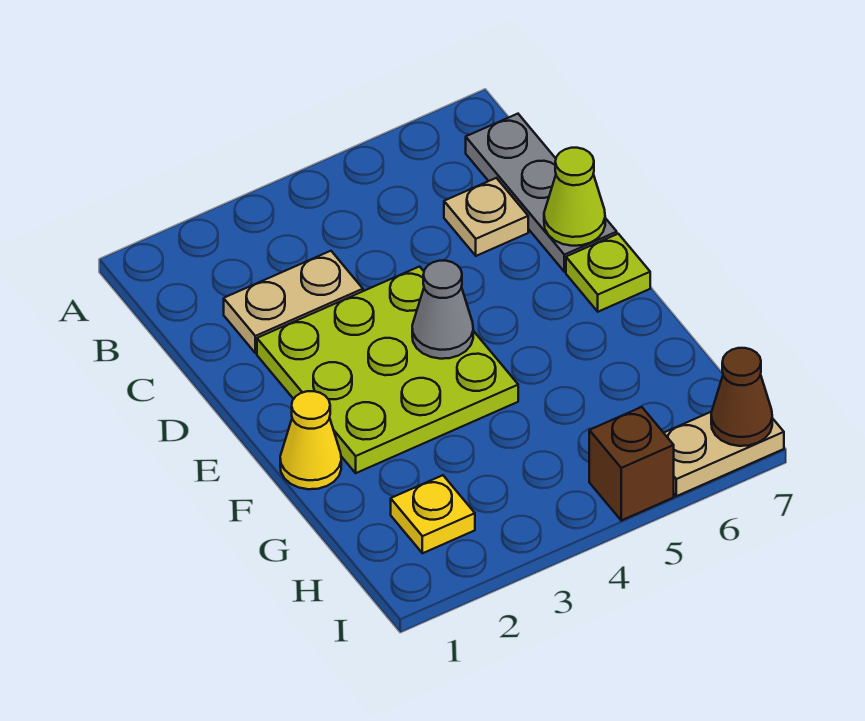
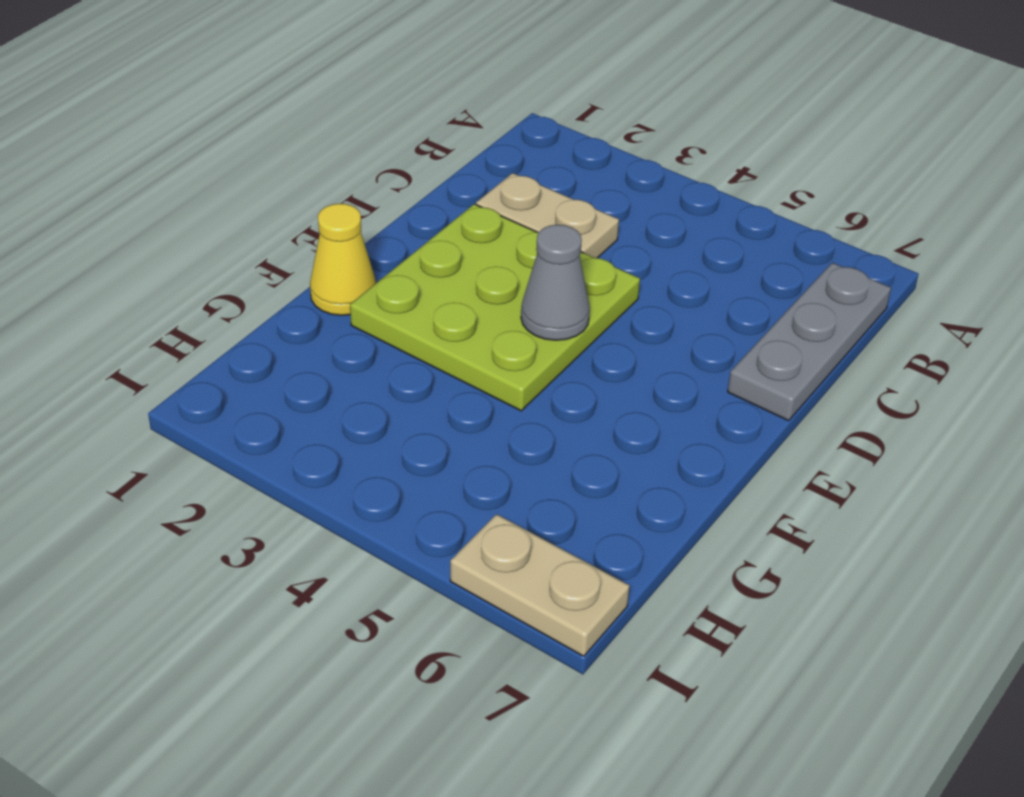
none -> tan 1x1 plate [444,178,528,256]
none -> lime 1x1 plate [566,234,650,312]
none -> yellow 1x1 plate [391,475,475,553]

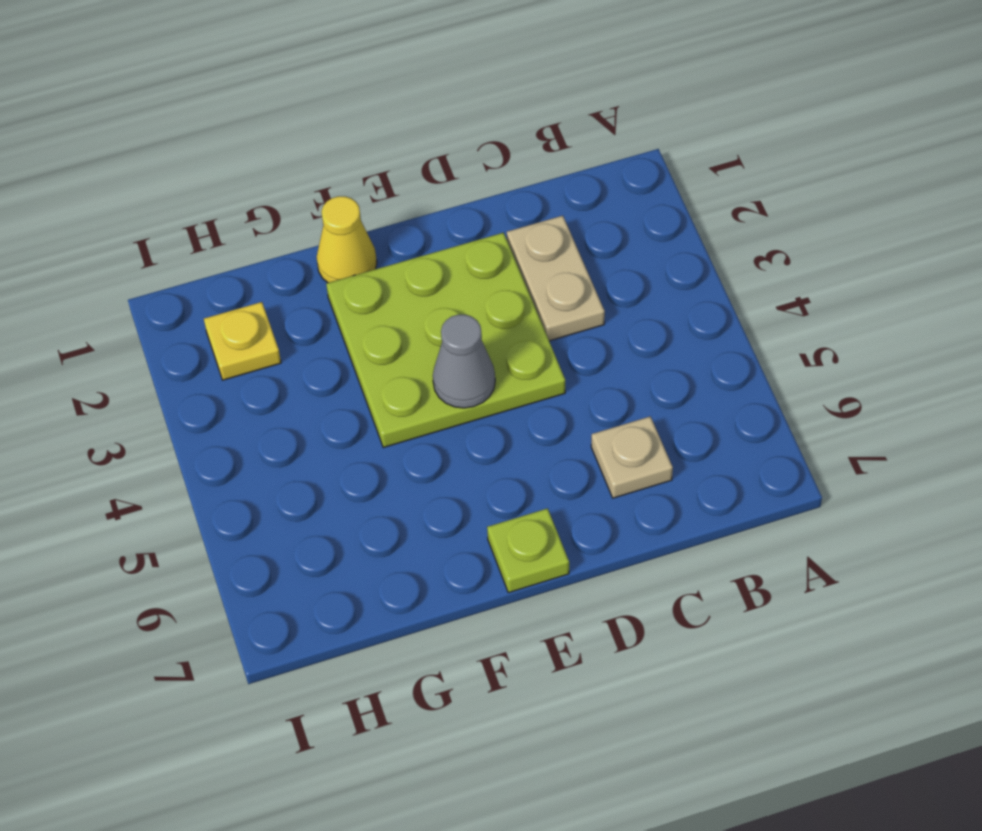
none -> grey 1x3 plate [466,114,617,272]
none -> brown 1x1 brick [589,407,674,520]
none -> tan 1x2 plate [664,412,784,496]

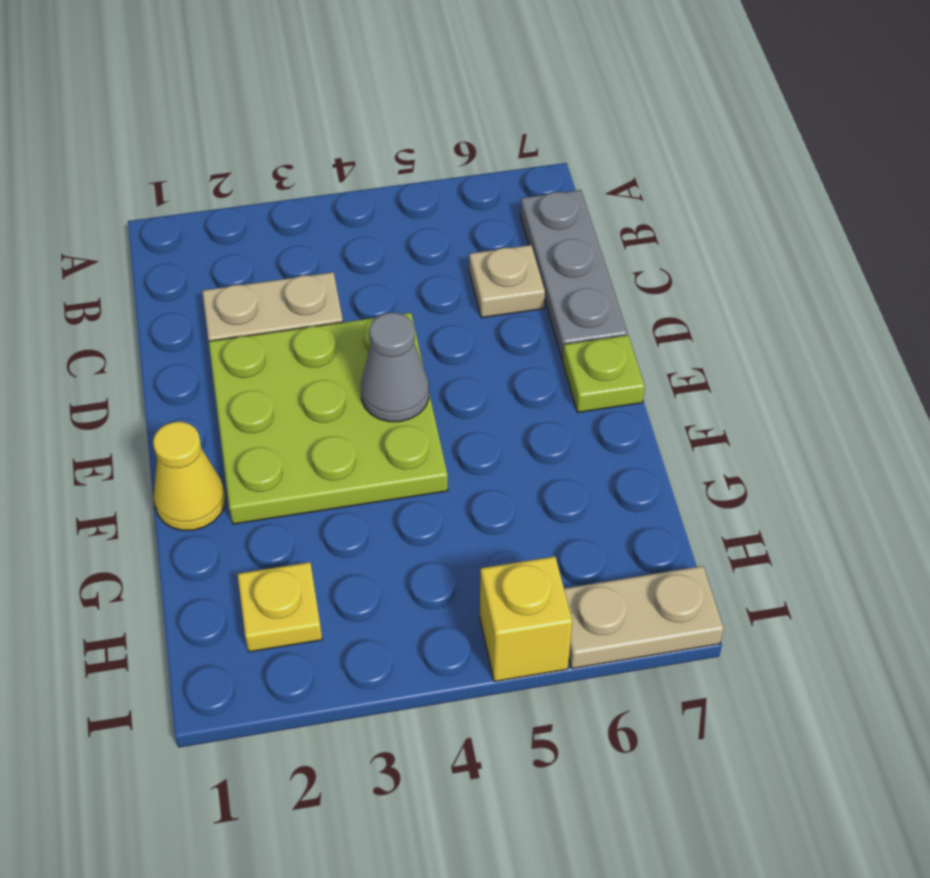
yellow 1x1 brick [480,556,573,682] -> brown 1x1 brick [589,407,674,520]
none -> lime 1x1 cone [544,148,605,246]
none -> brown 1x1 cone [711,348,772,446]

